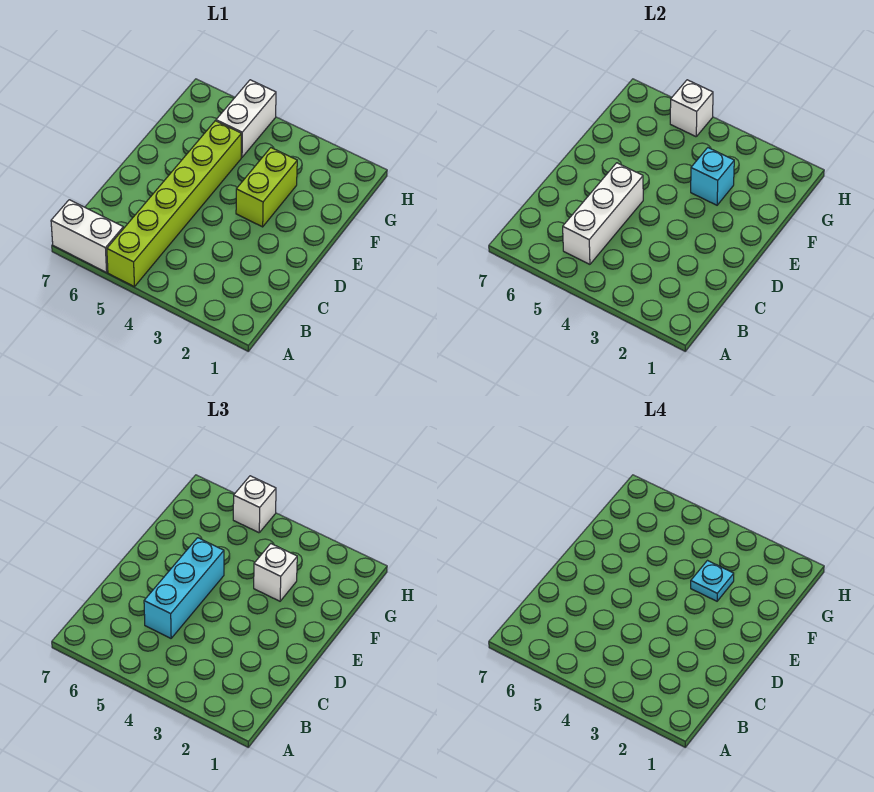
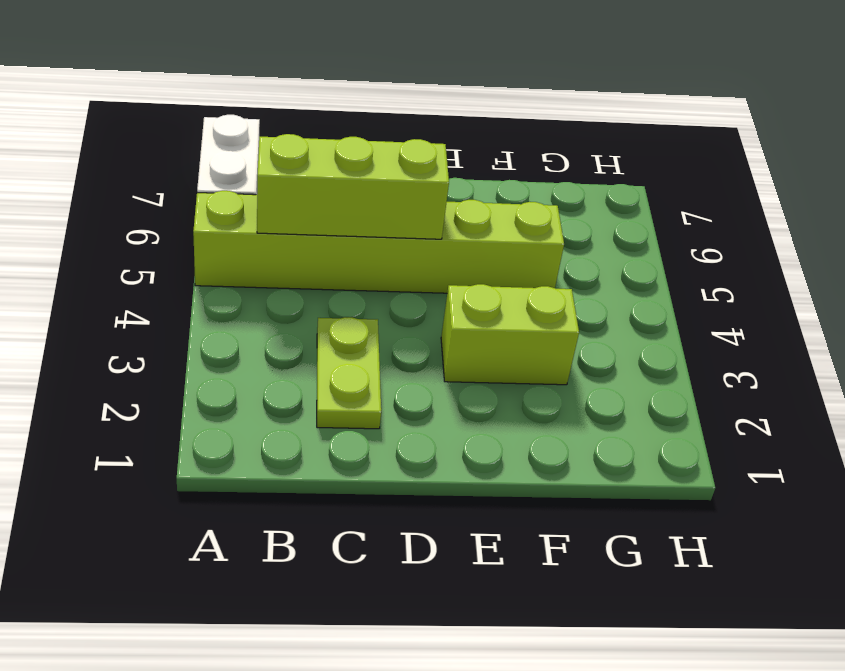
lime 1x3 brick [257,134,449,239] -> white 1x3 brick [563,163,643,264]
lime 1x2 plate [317,317,381,429] -> none
none -> white 1x2 brick [216,80,276,157]
none -> cyan 1x1 brick [691,148,734,205]

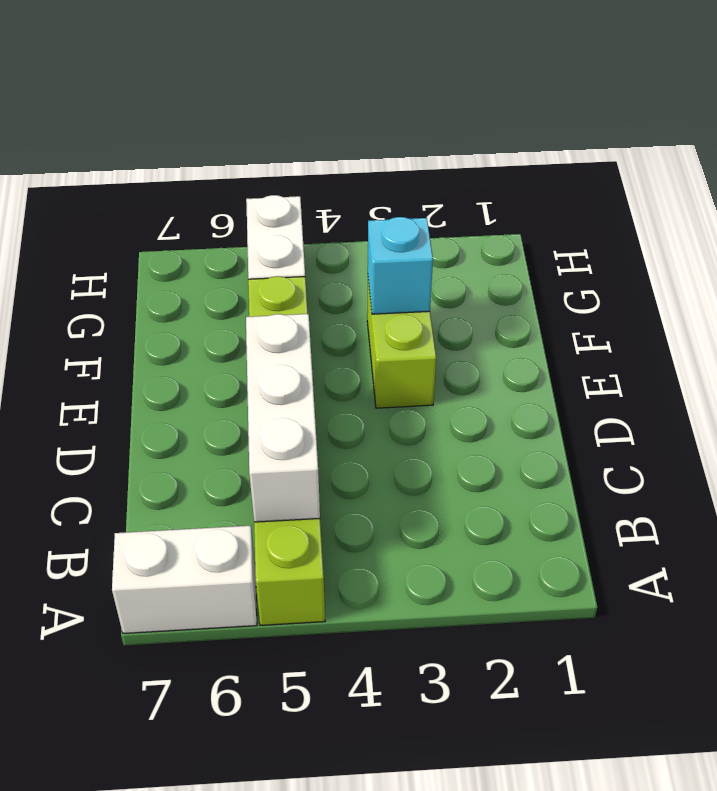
none -> white 1x1 brick [670,80,713,137]
none -> cyan 1x3 brick [144,538,224,638]

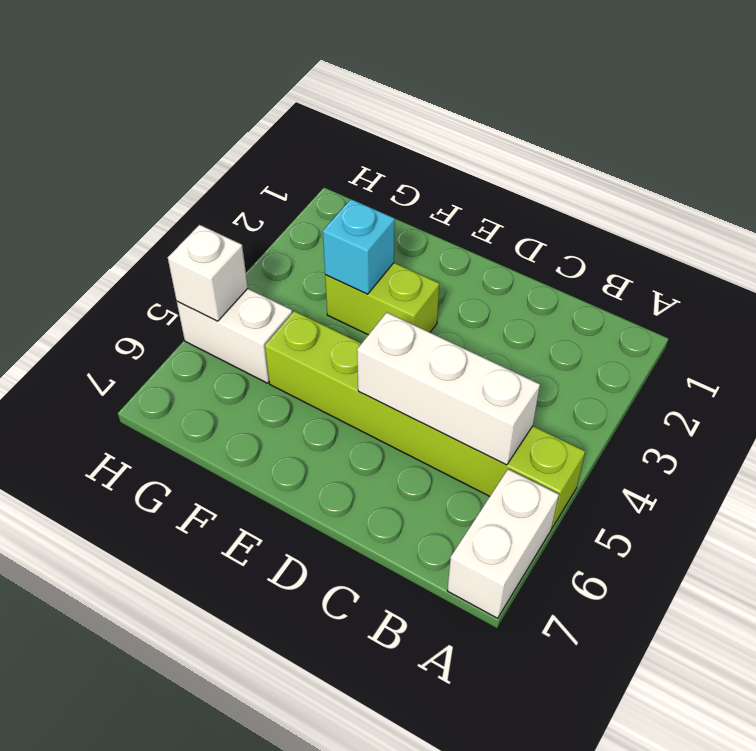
none -> cyan 1x3 brick [144,538,224,638]
none -> white 1x1 brick [254,544,297,601]

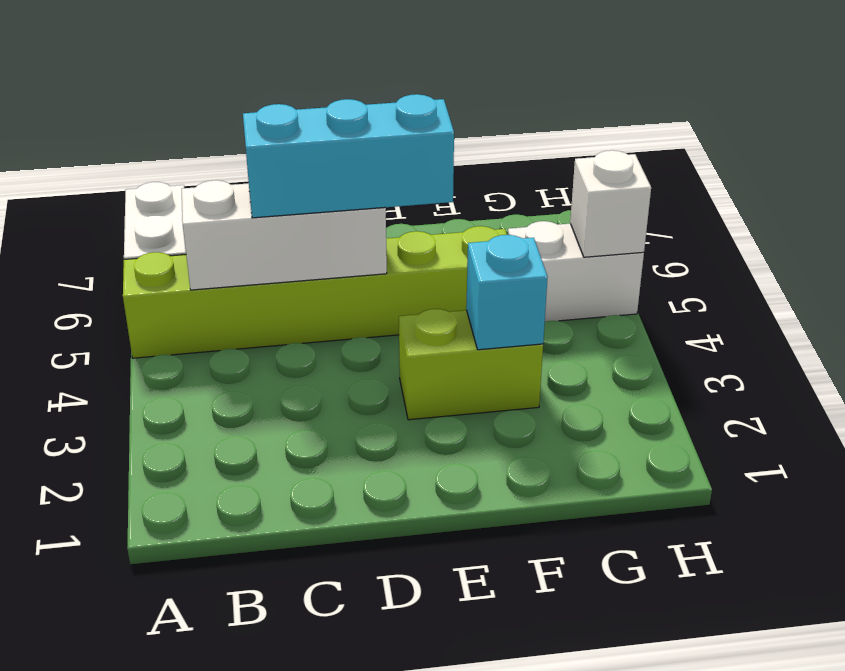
none -> white 1x1 brick [254,544,297,601]
none -> white 1x1 brick [233,476,276,533]

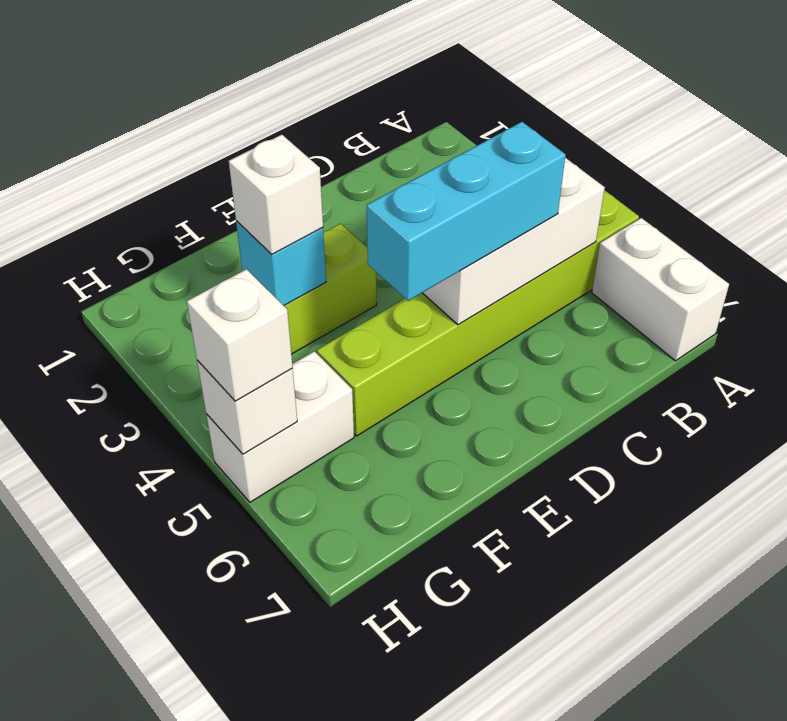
none -> cyan 1x1 plate [691,561,734,601]

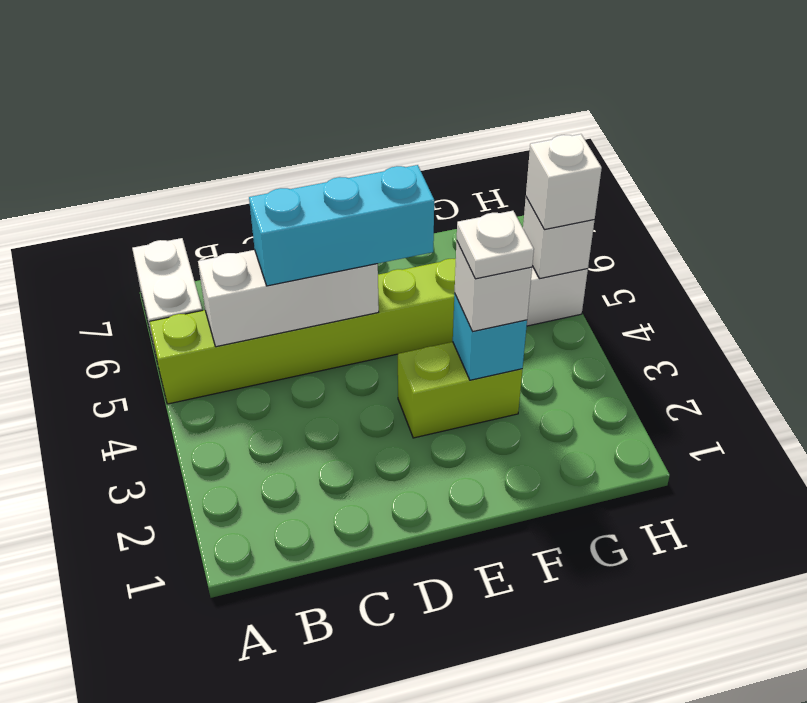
white 1x1 plate [457,211,534,279] -> cyan 1x1 plate [691,561,734,601]

